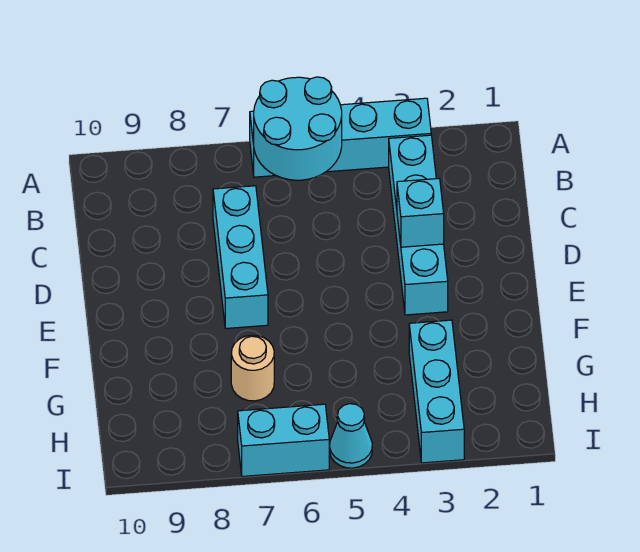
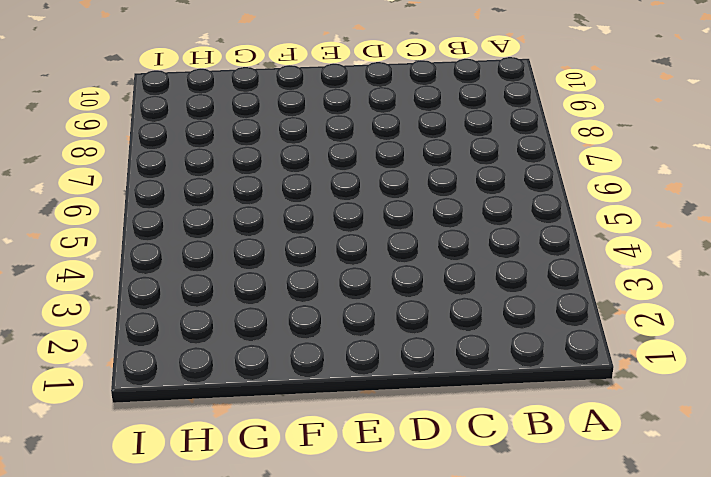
none -> cyan 1x4 brick [250,98,431,177]
none -> cyan 1x4 brick [389,135,448,315]

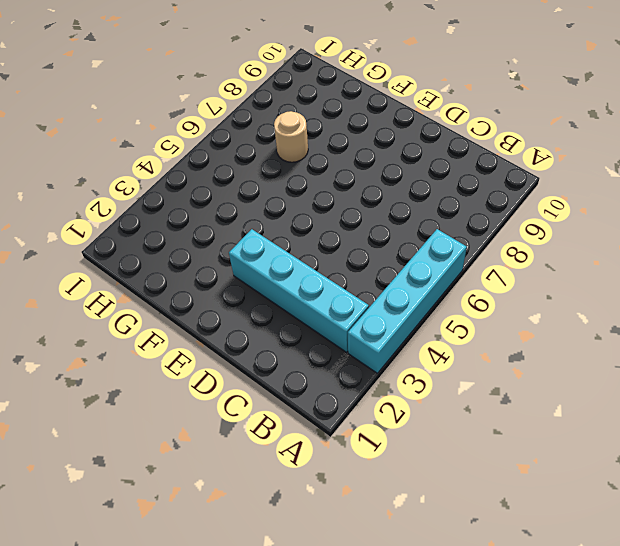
none -> cyan 1x3 brick [213,186,268,328]
none -> cyan 1x3 brick [409,320,464,463]

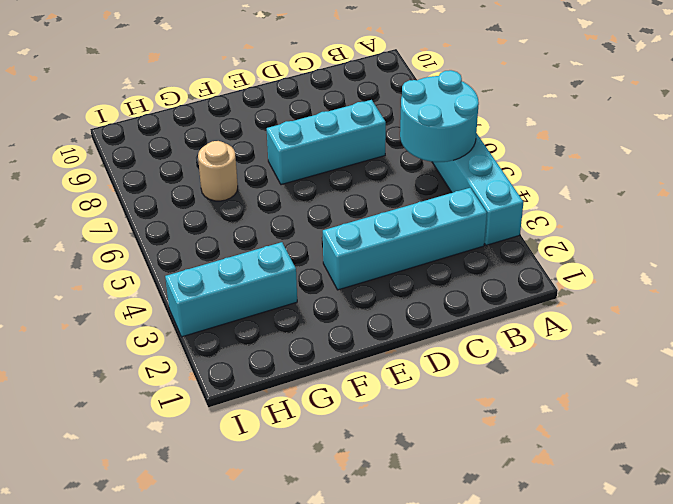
none -> cyan 1x1 cone [330,404,372,468]
none -> cyan 1x2 brick [238,404,329,476]

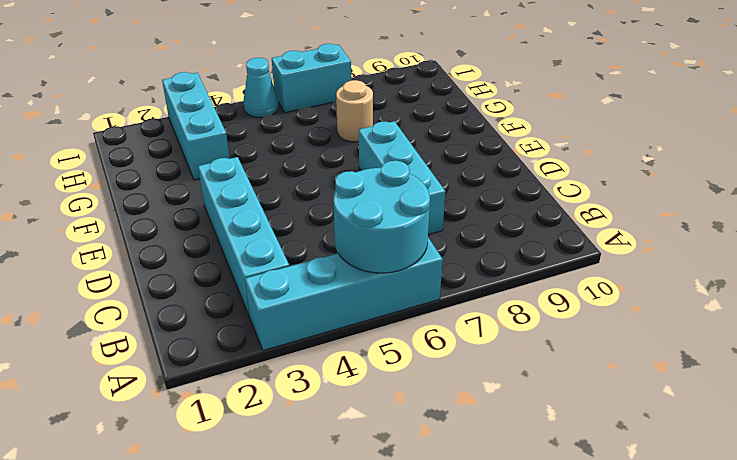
none -> cyan 1x1 brick [397,179,444,247]

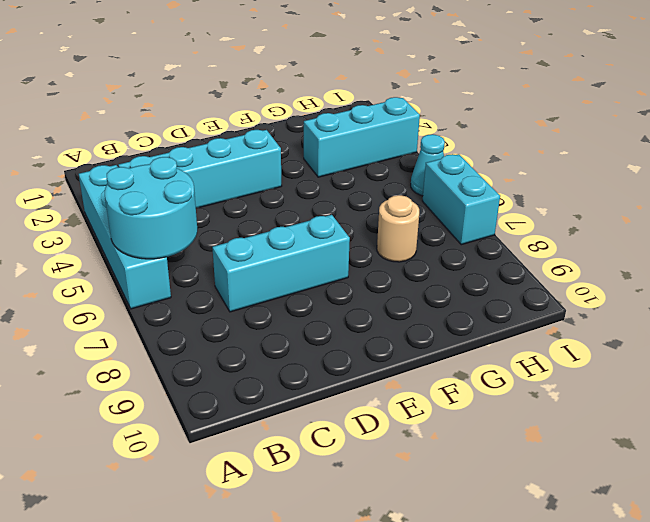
none -> cyan 1x1 brick [397,179,444,247]

